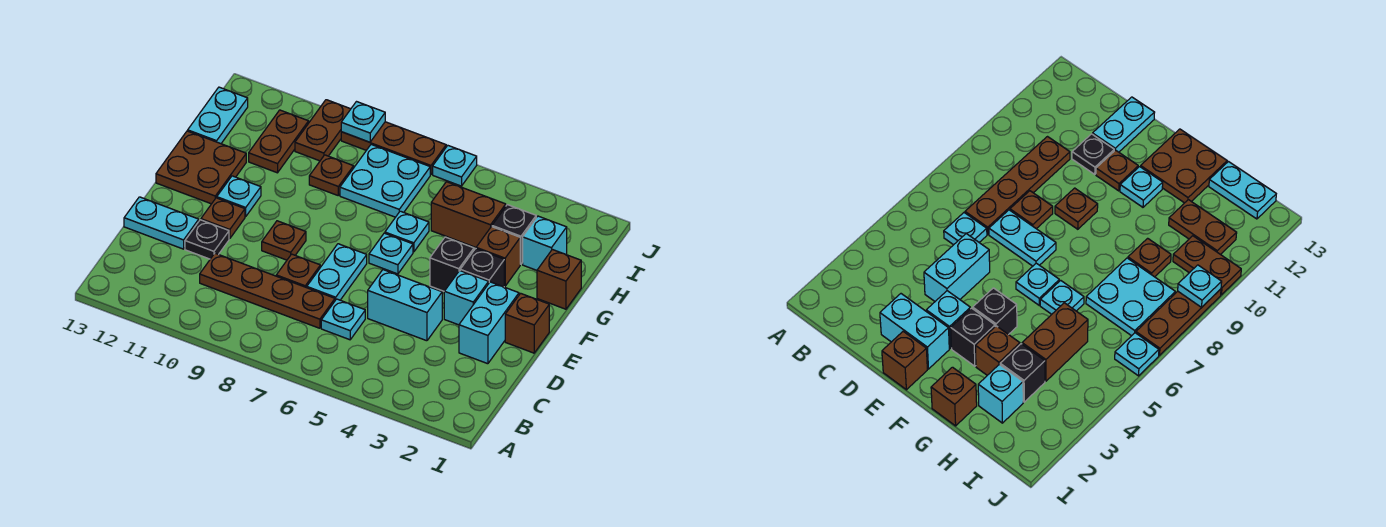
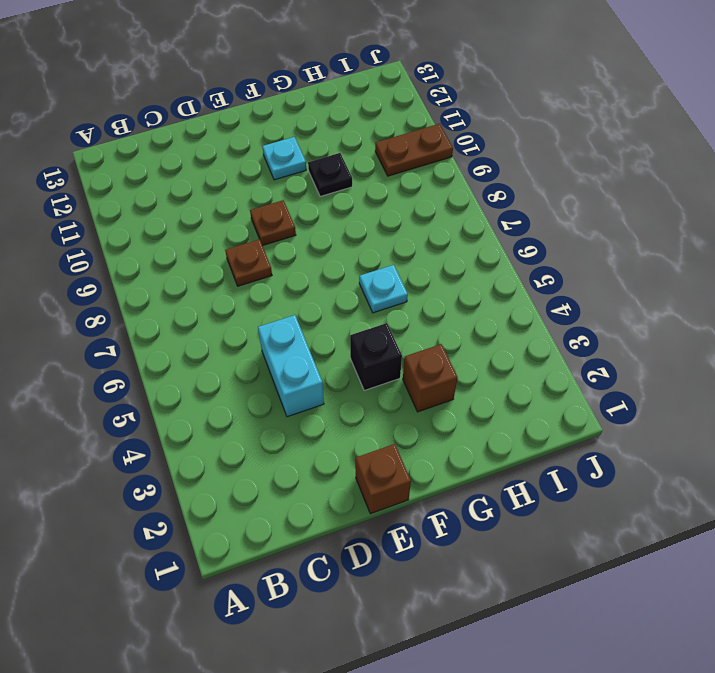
black 1x1 plate [308,153,352,196] -> black 1x1 plate moved to [185,220,229,259]
none -> cyan 1x1 plate [321,299,365,340]
none -> brown 1x4 plate [200,253,335,328]
none -> cyan 1x2 brick [459,282,519,364]
none -> cyan 1x2 plate [307,244,367,300]

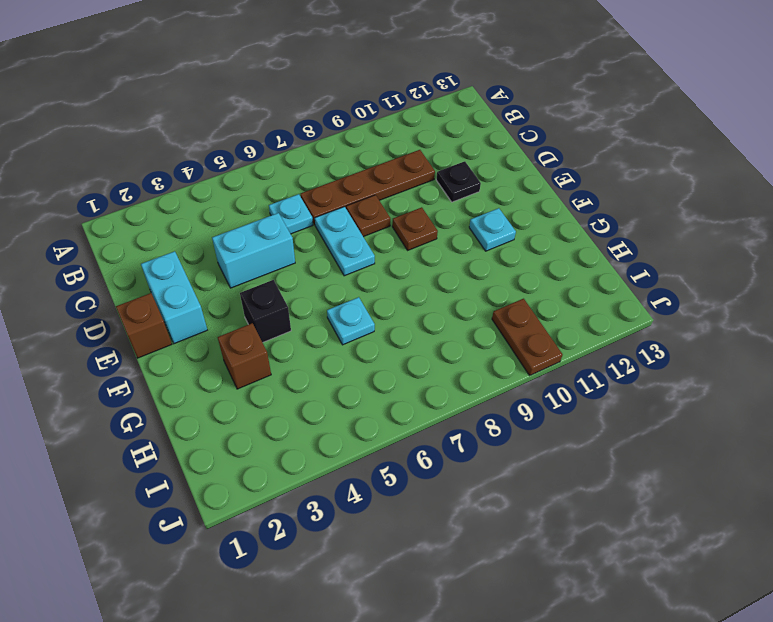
none -> cyan 1x2 plate [124,197,199,249]
none -> cyan 1x1 brick [444,271,489,325]
none -> brown 1x1 plate [201,198,245,239]
none -> black 1x1 brick [460,249,504,287]

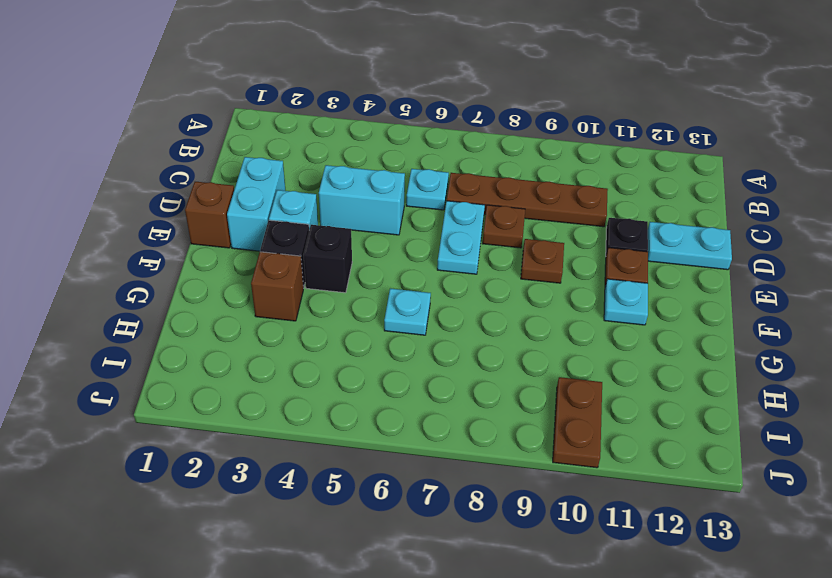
none -> cyan 1x1 plate [369,233,413,274]
none -> brown 2x2 plate [156,131,246,204]
none -> brown 1x1 brick [537,249,581,309]
none -> cyan 1x1 brick [523,216,567,270]

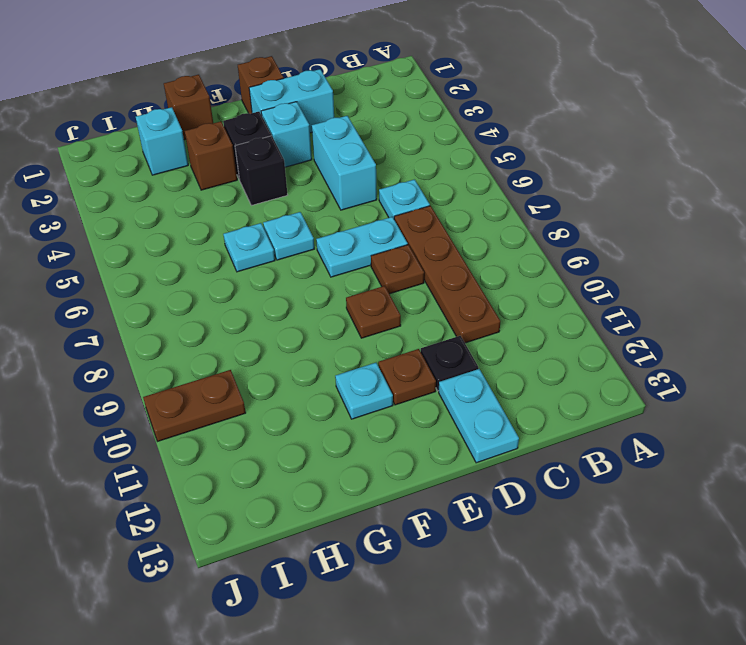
none -> brown 2x2 plate [156,131,246,204]
none -> black 1x1 brick [492,205,536,264]
none -> brown 1x2 brick [431,182,506,247]
none -> cyan 2x2 plate [340,145,430,217]

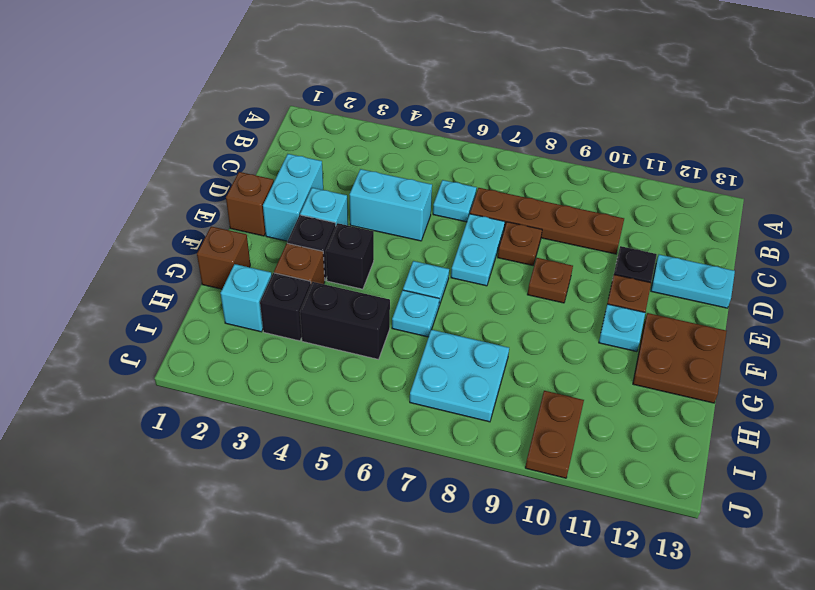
black 1x2 brick [300,282,390,359] -> brown 1x2 brick [431,182,506,247]
none -> brown 1x1 plate [309,155,354,195]
none -> brown 1x2 plate [249,110,309,173]
none -> cyan 1x2 plate [188,87,248,144]
none -> cyan 1x1 plate [433,146,477,186]

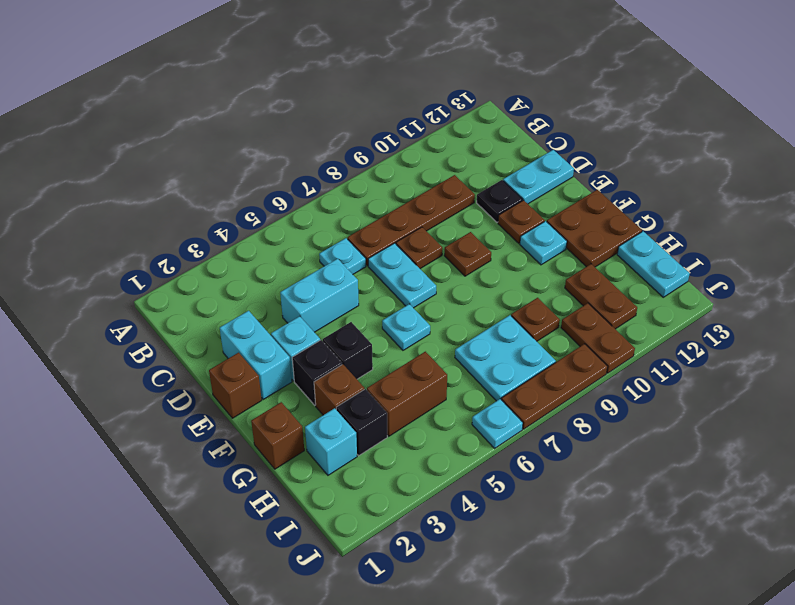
none -> cyan 1x1 plate [385,211,429,252]
none -> cyan 1x1 plate [341,102,385,142]

